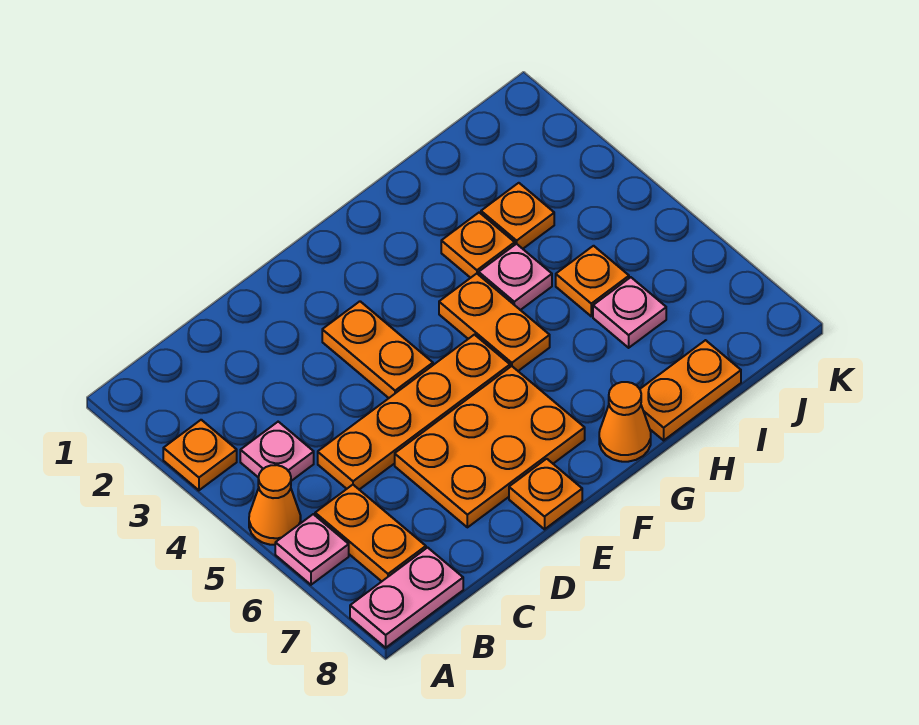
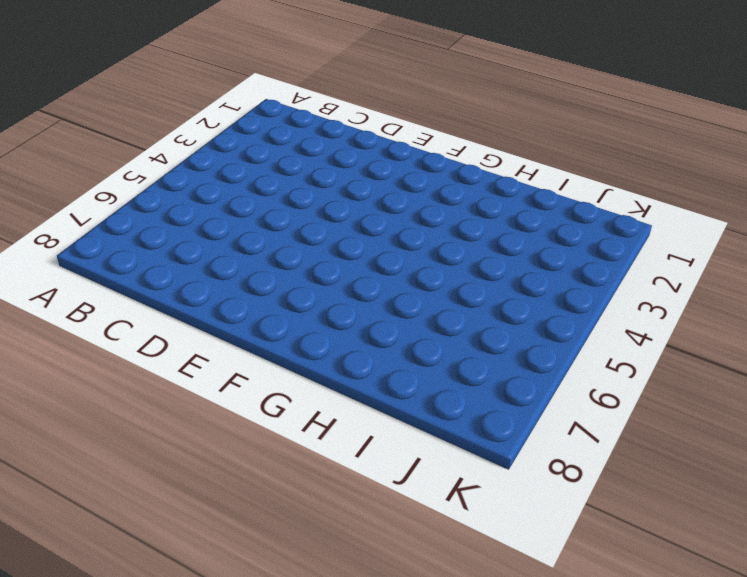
none -> orange 1x1 plate [163,420,237,490]
none -> orange 1x1 cone [249,465,301,545]
none -> pink 1x1 plate [275,514,349,585]

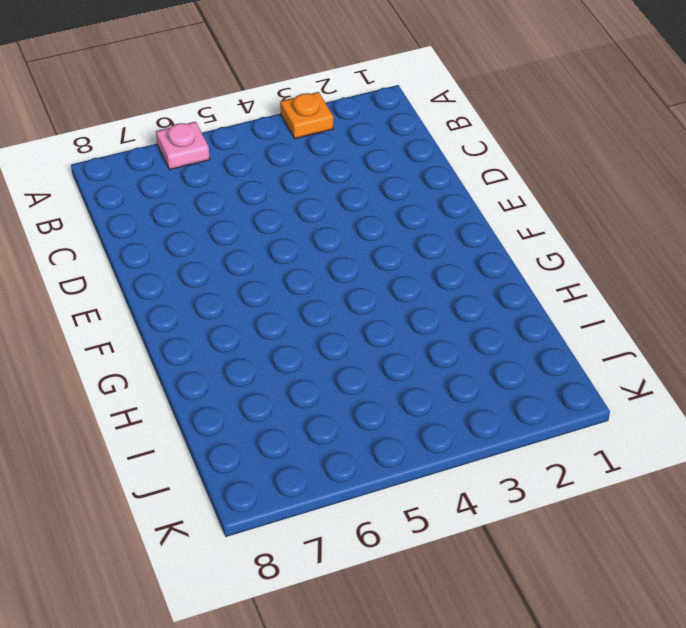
none -> orange 1x1 cone [249,465,301,545]
none -> pink 1x2 plate [350,548,463,648]
none -> pink 1x1 plate [240,422,314,481]

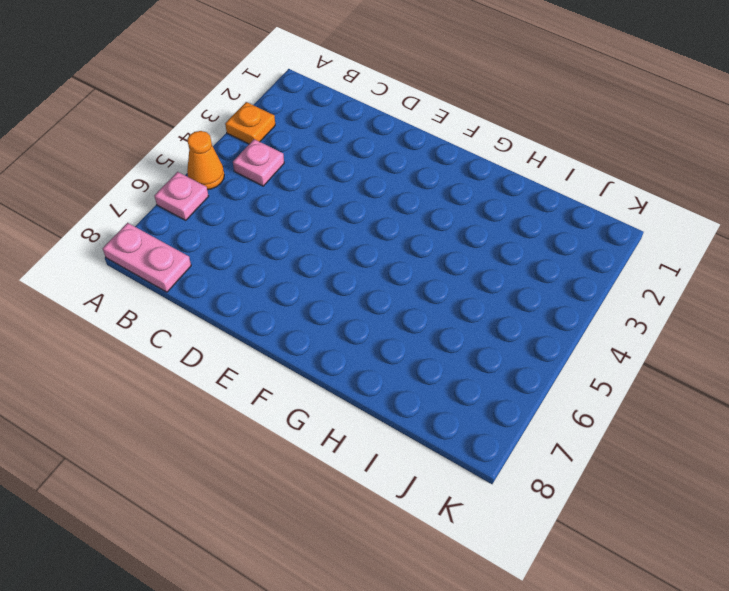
none -> orange 1x2 plate [315,485,426,581]
none -> orange 1x4 plate [318,335,510,490]
none -> orange 2x3 plate [395,366,585,527]

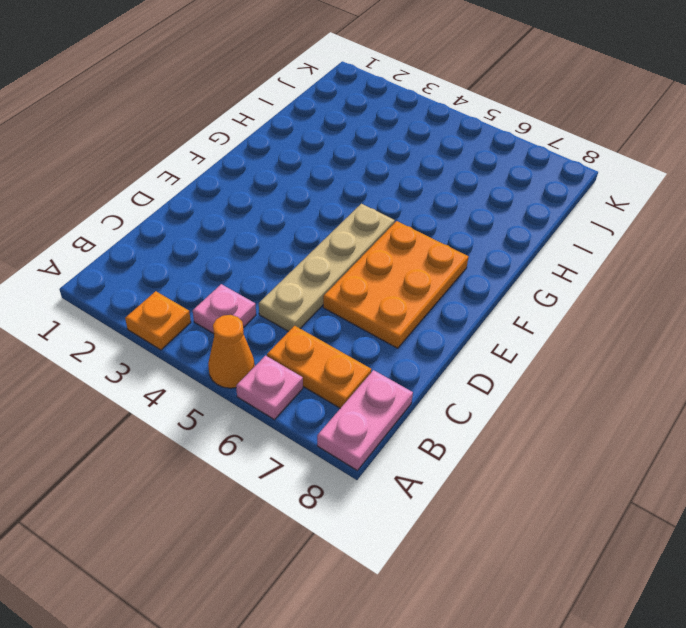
tan 1x4 plate [259,204,395,332] -> orange 1x4 plate [318,335,510,490]
none -> orange 1x2 plate [322,301,433,398]
none -> orange 1x1 plate [509,459,582,529]
none -> orange 1x2 plate [439,274,550,371]

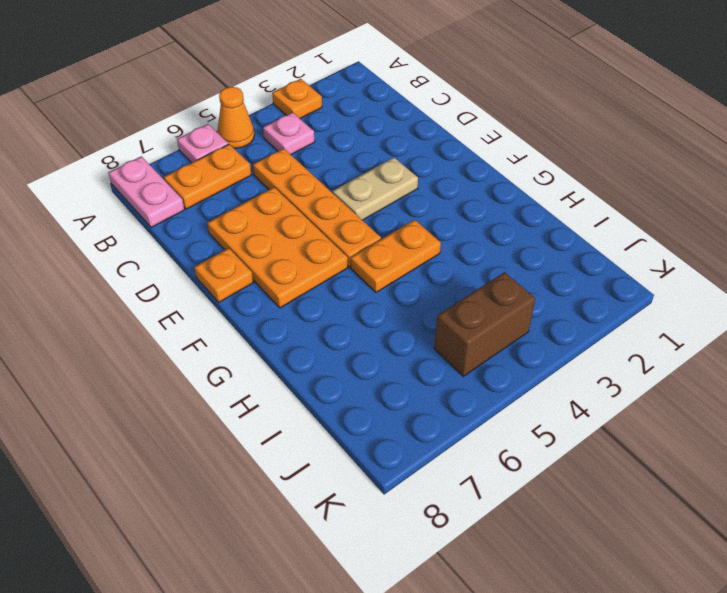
tan 1x2 plate [333,157,418,220] -> orange 1x2 plate [322,301,433,398]
brown 1x2 brick [434,272,535,376] -> none
none -> orange 1x1 cone [599,382,651,462]
none -> orange 1x1 plate [441,212,515,278]
none -> pink 1x1 plate [479,244,552,310]

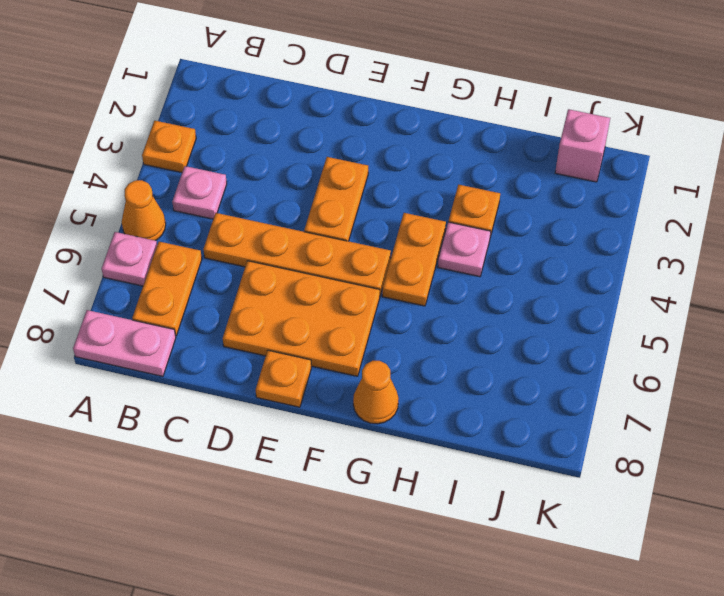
pink 1x1 brick [555,109,610,182] -> none
none -> orange 1x2 plate [640,340,741,440]
none -> orange 1x1 plate [481,183,554,249]
none -> orange 1x1 plate [556,246,629,316]

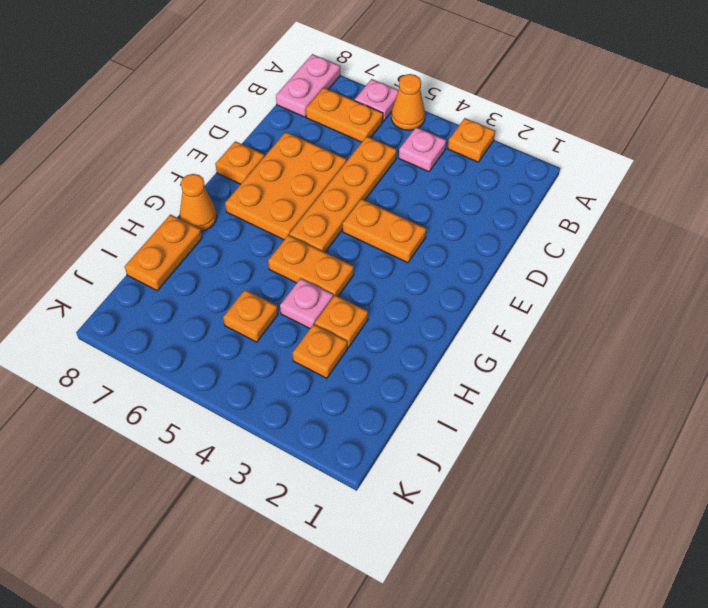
none -> pink 1x1 plate [593,277,666,348]

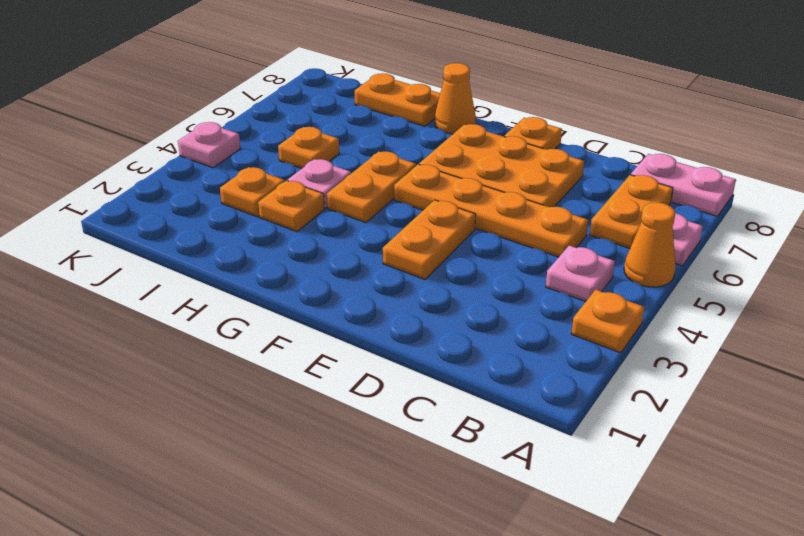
pink 1x1 plate [178,122,240,168] -> pink 1x1 plate moved to [593,277,666,348]

